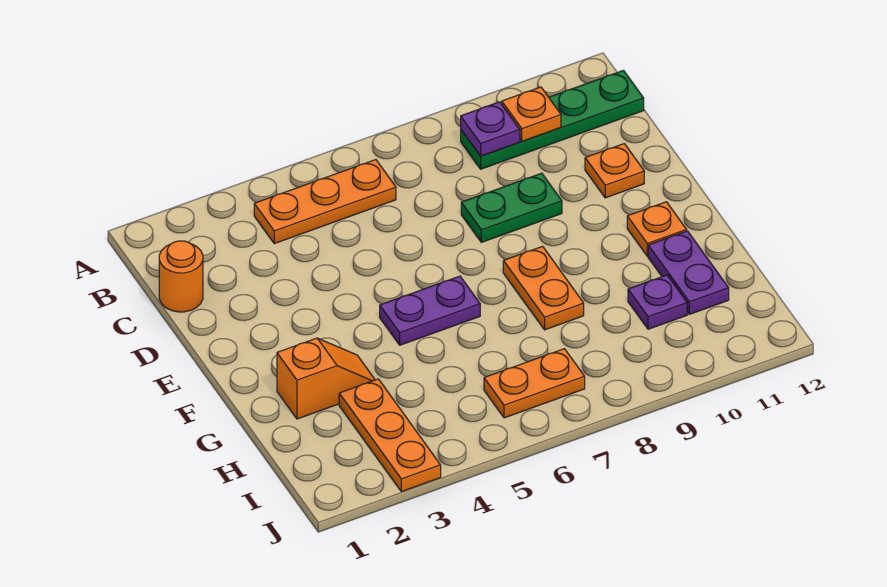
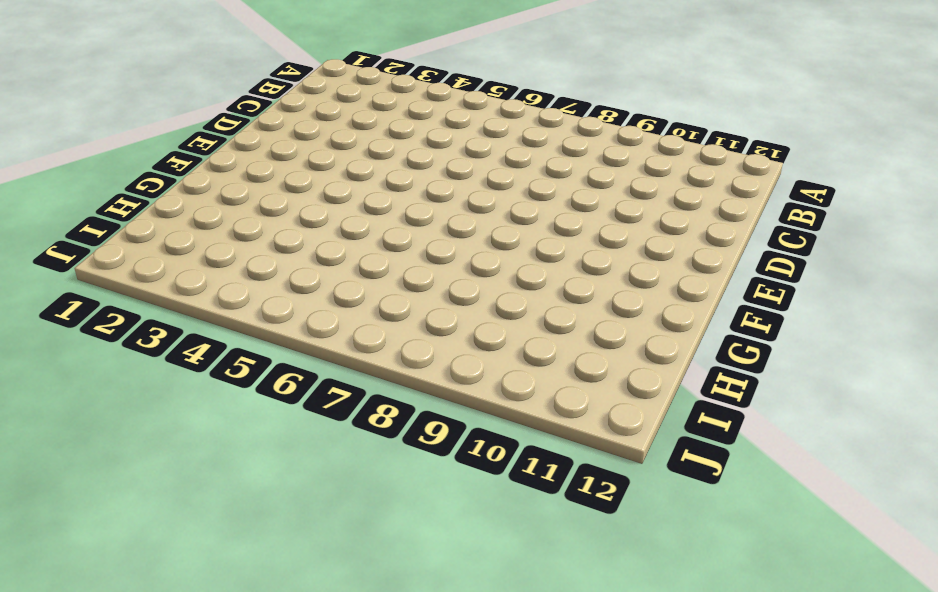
none -> orange 1x3 plate [254,160,396,244]
none -> green 1x4 plate [461,70,644,169]
none -> orange 1x1 round brick [159,241,203,312]

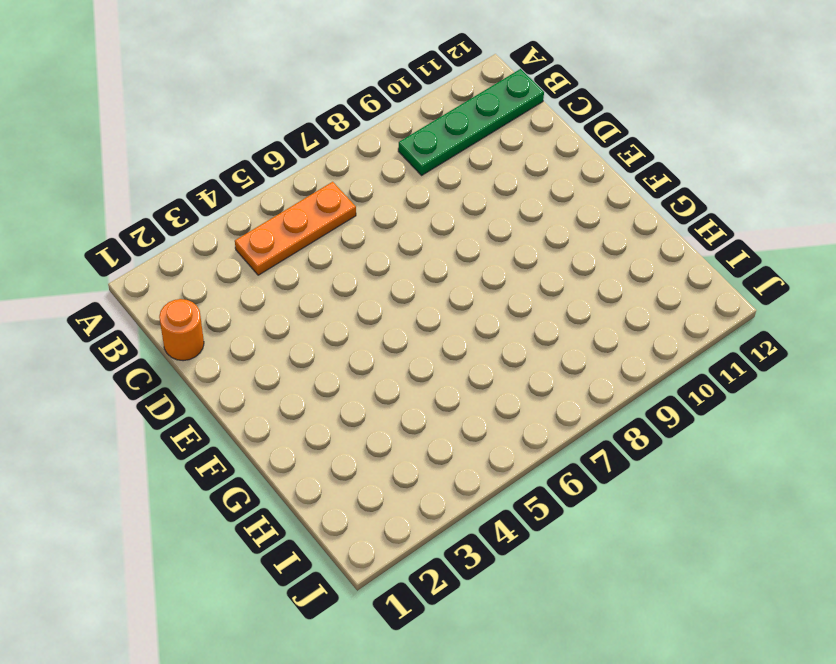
none -> green 1x2 plate [461,173,562,242]
none -> orange 1x1 plate [585,144,644,198]
none -> purple 1x2 plate [380,276,480,345]

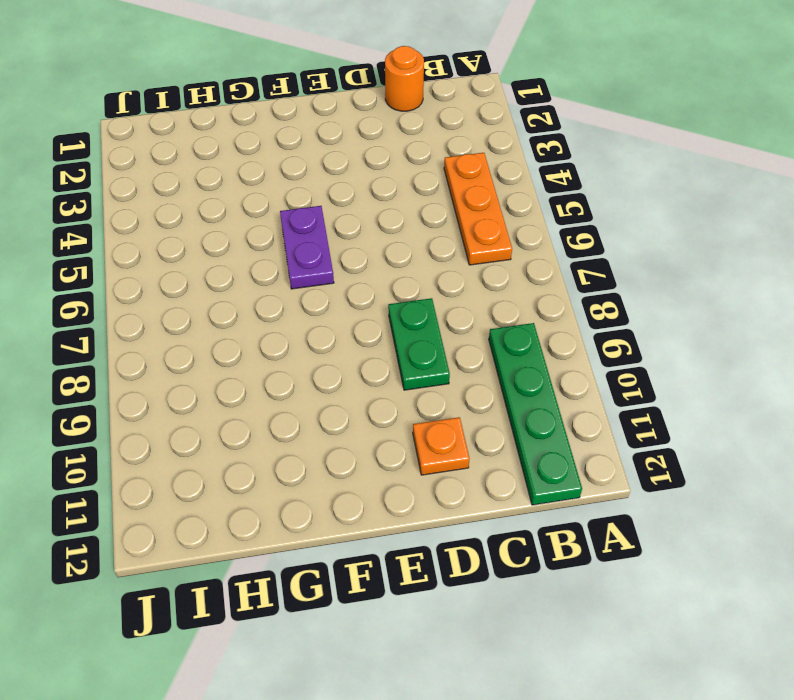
none -> orange 1x2 plate [503,246,584,330]
none -> orange 1x1 plate [627,202,687,256]
none -> orange 1x2 slope [277,338,375,419]

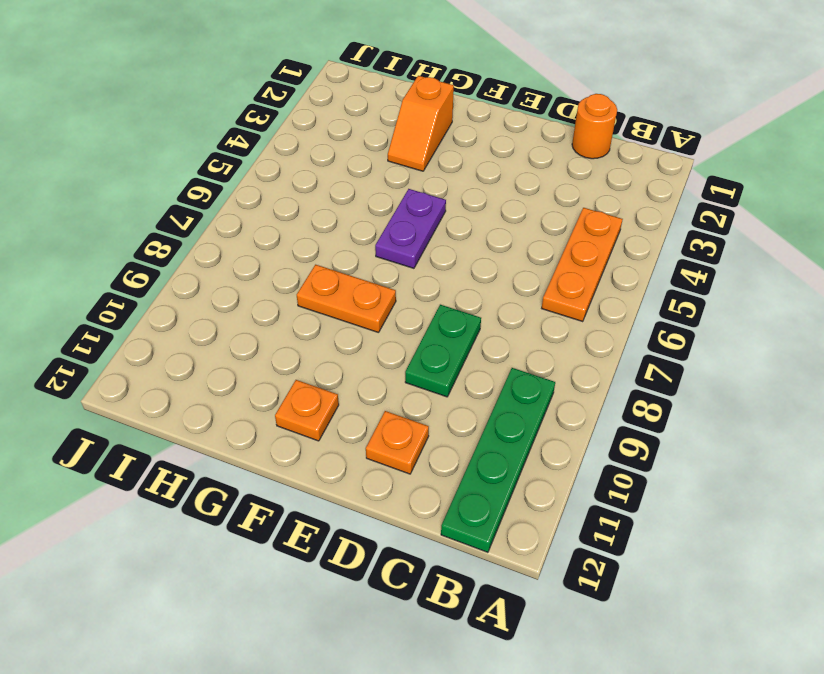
none -> purple 1x2 plate [648,231,729,314]
none -> orange 1x3 plate [339,379,441,492]
none -> purple 1x1 plate [628,275,687,329]

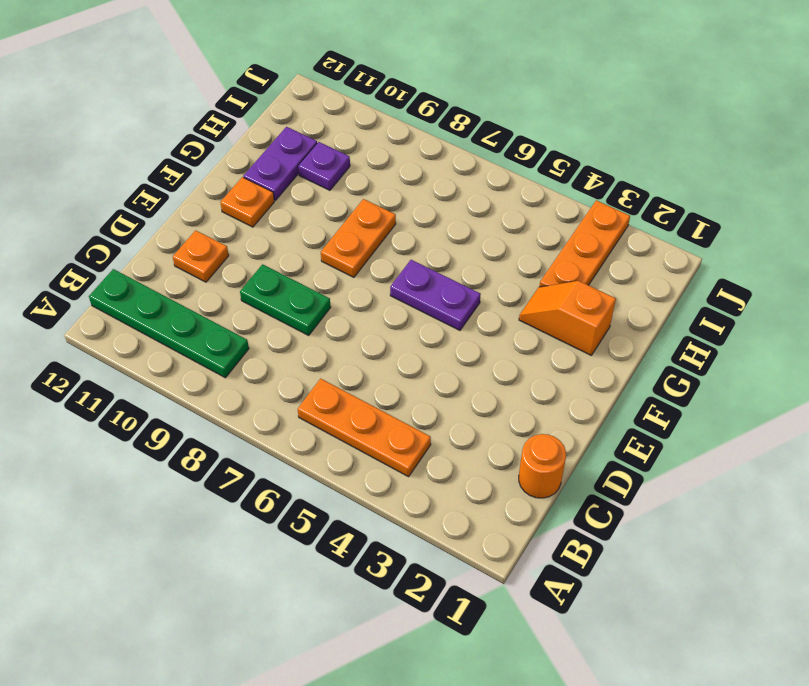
none -> orange 1x2 plate [484,349,585,418]
none -> purple 1x1 plate [461,102,520,156]
none -> orange 1x1 plate [502,87,561,141]

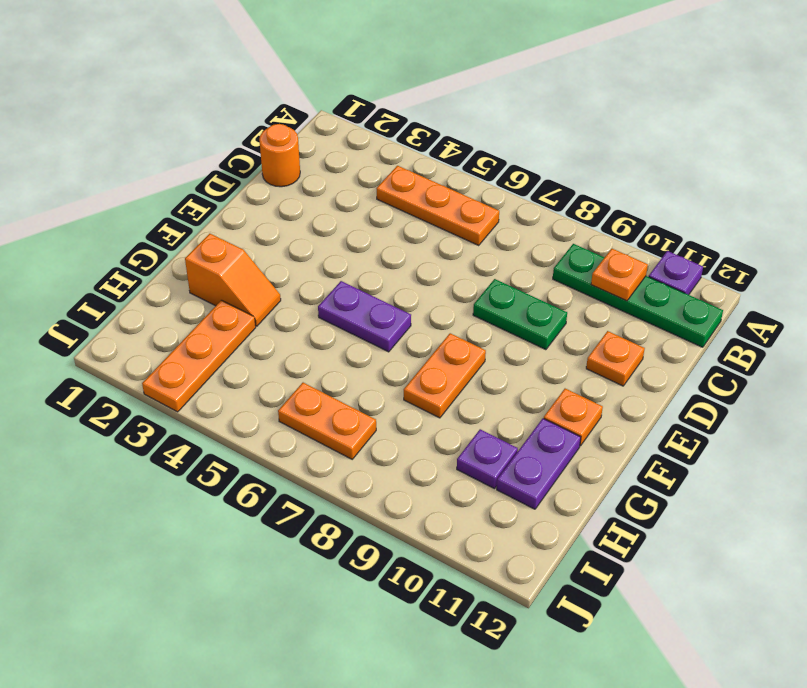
purple 1x1 plate [649,251,703,295] -> purple 1x1 plate moved to [461,102,520,156]

